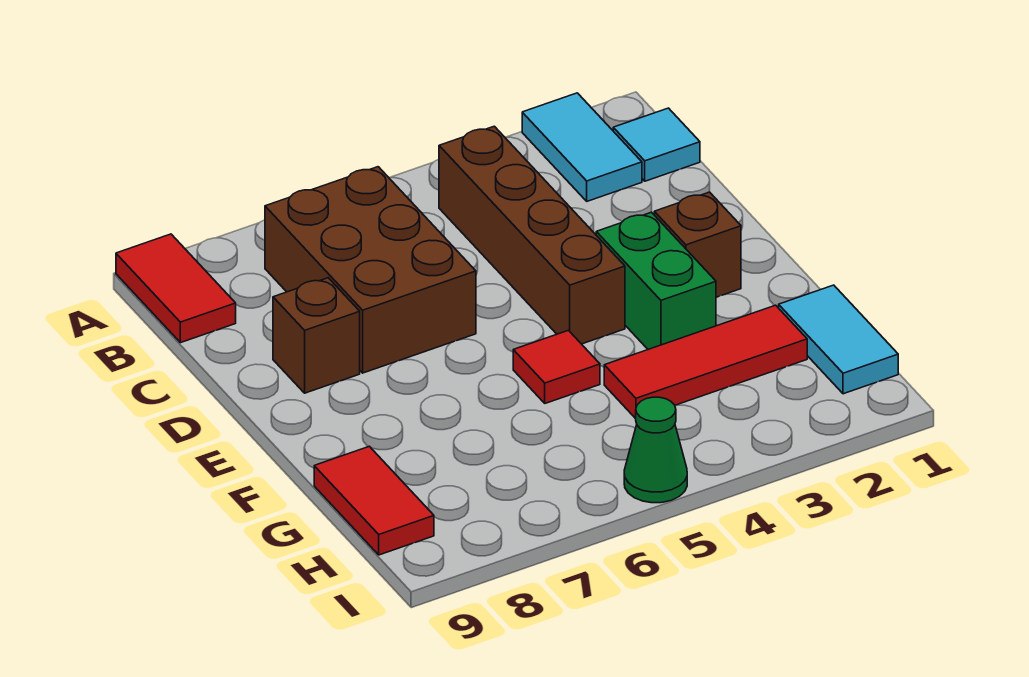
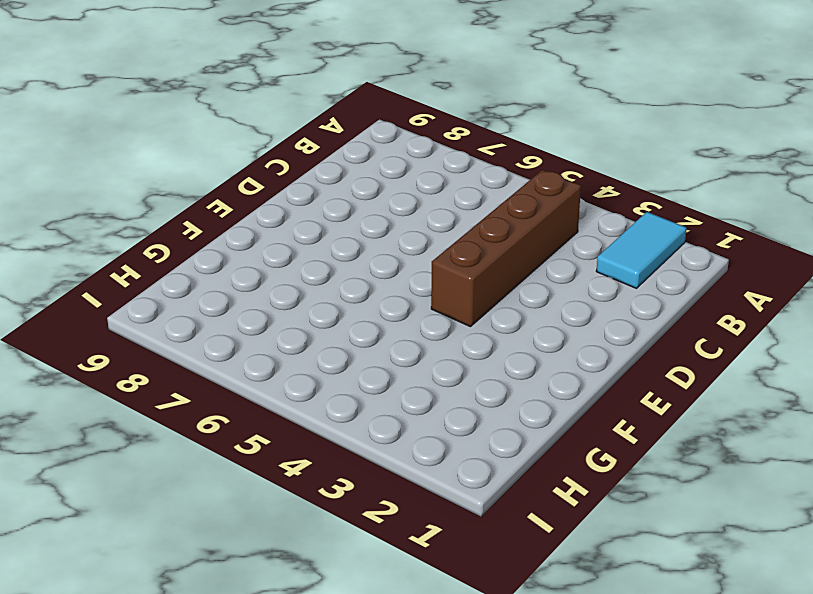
none -> red 1x2 tile [116,234,236,343]
none -> cyan 1x1 tile [613,108,700,181]
none -> brown 2x3 brick [265,167,476,373]

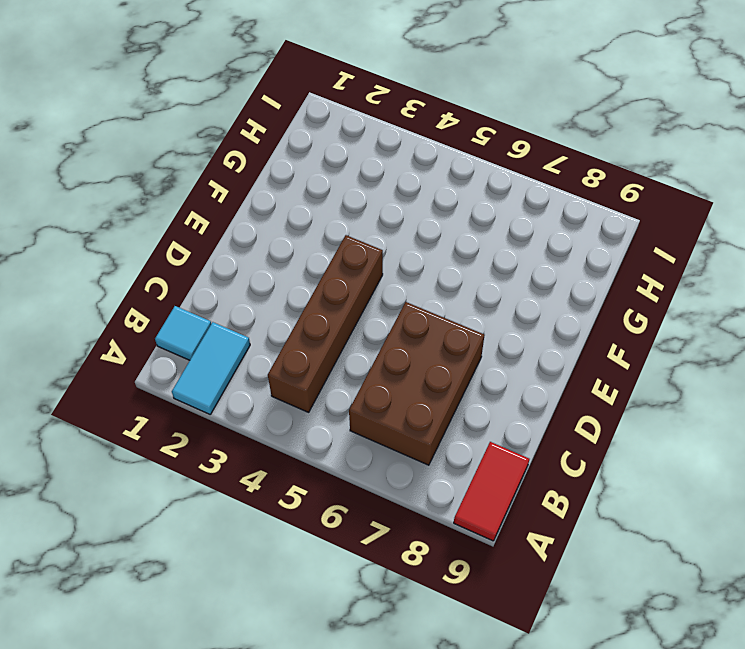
none -> brown 1x1 brick [273,278,360,393]
none -> brown 1x1 brick [654,192,741,297]
none -> green 1x2 brick [596,212,716,349]

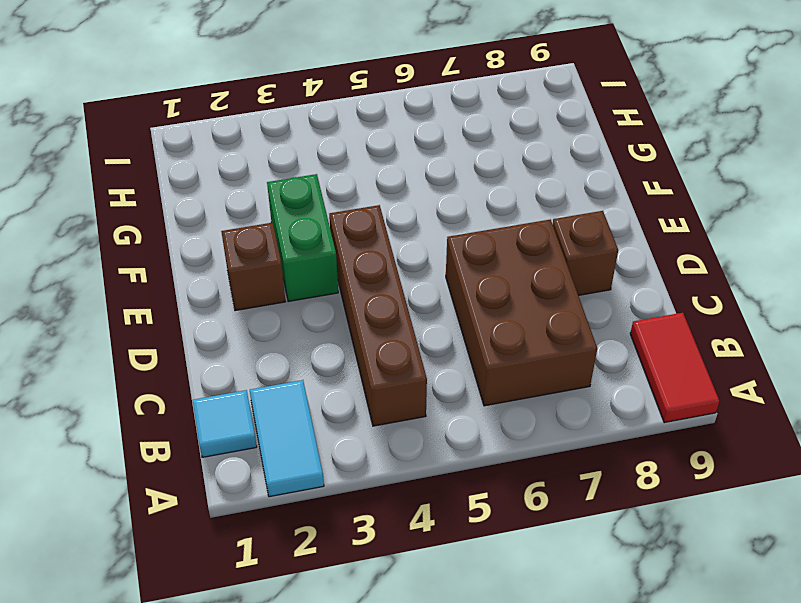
none -> red 1x1 tile [513,330,600,403]
none -> cyan 1x2 tile [779,285,898,394]
none -> red 1x3 tile [604,305,807,419]

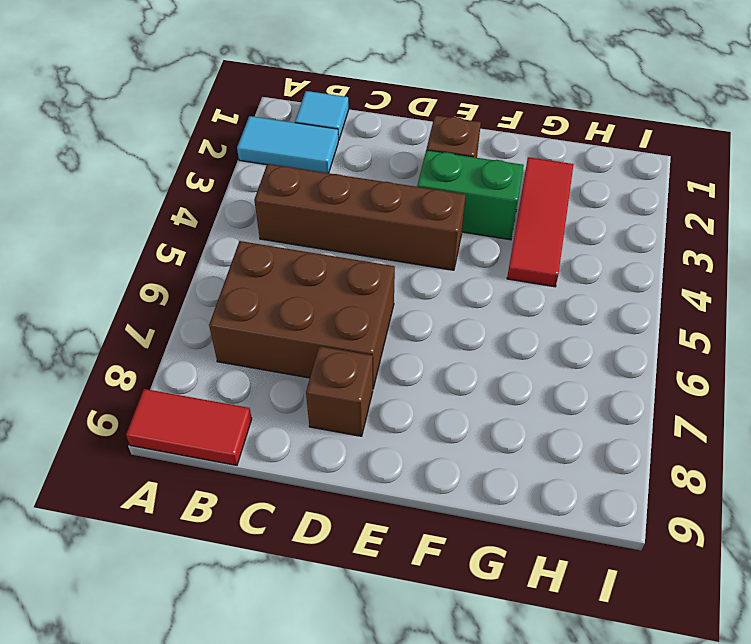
none -> red 1x1 tile [513,330,600,403]
none -> cyan 1x2 tile [779,285,898,394]
none -> red 1x2 tile [314,446,434,555]

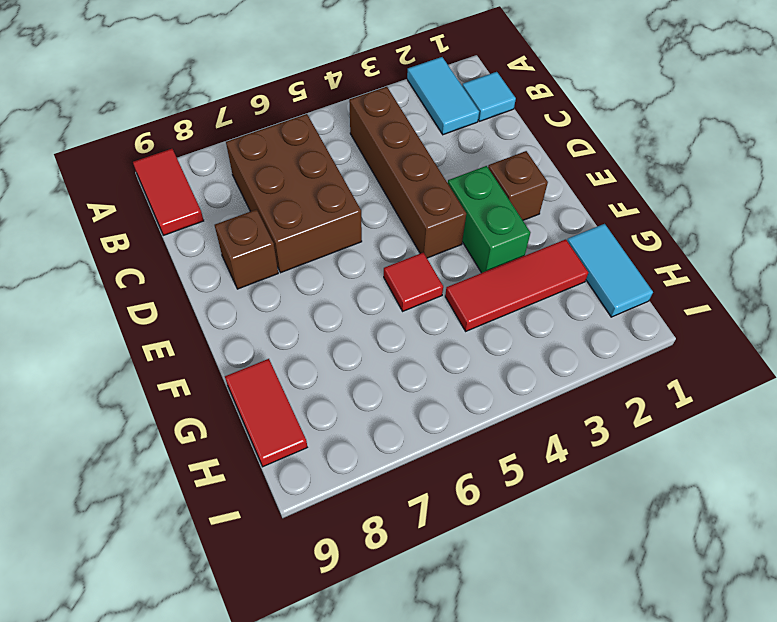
none -> green 1x1 cone [624,397,687,503]

